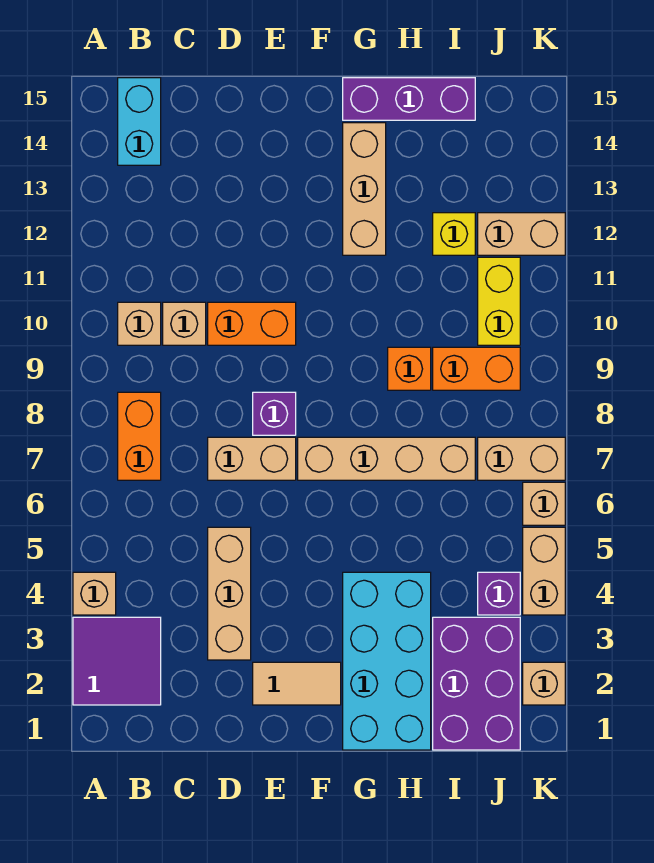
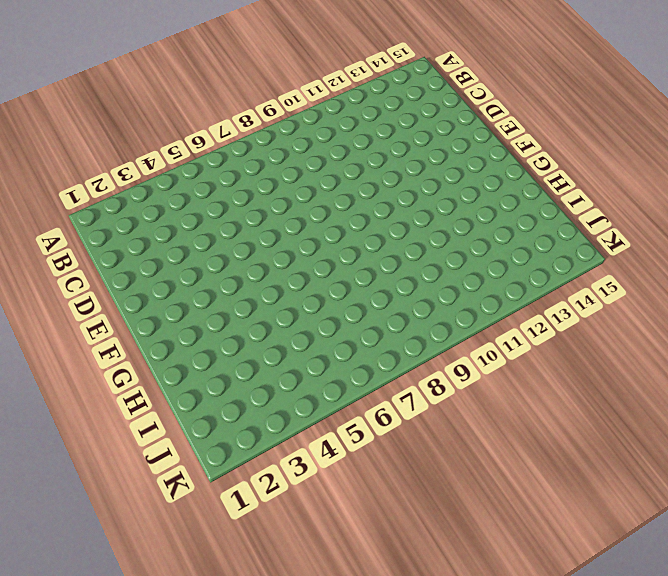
none -> purple 2x2 tile [73,617,161,705]
none -> tan 1x1 brick [73,572,116,615]
none -> orange 1x2 brick [118,392,161,480]

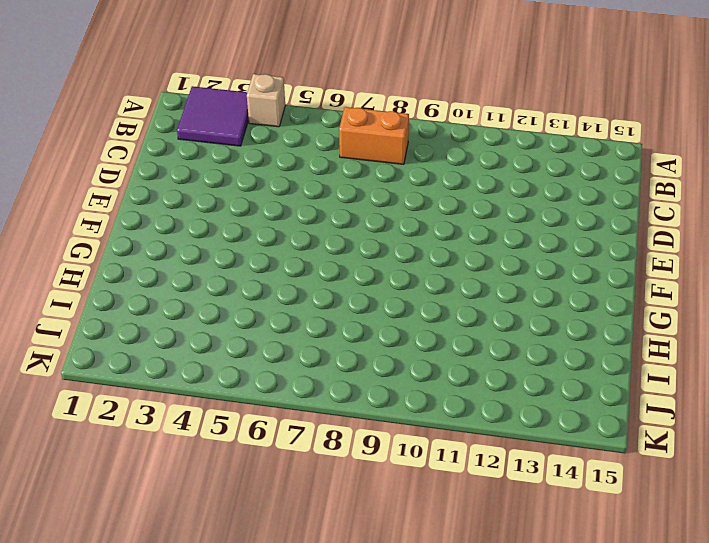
none -> tan 1x1 brick [118,302,161,345]
none -> cyan 1x2 brick [118,78,161,165]
none -> tan 1x1 brick [163,302,206,345]

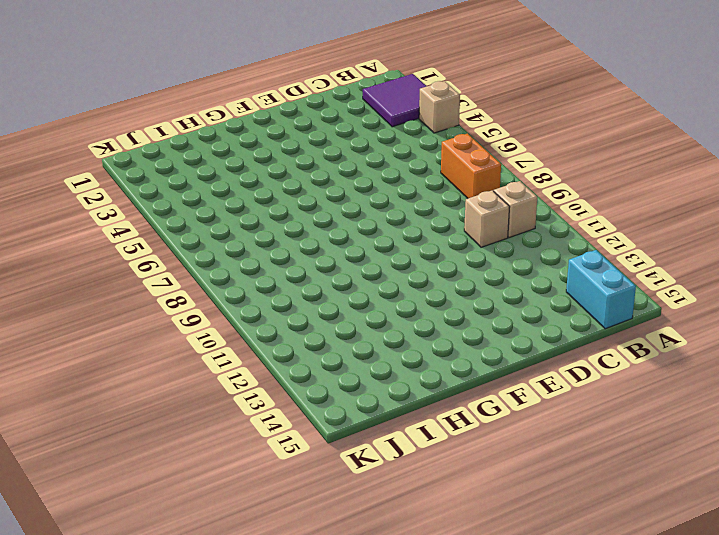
none -> tan 1x3 brick [208,527,251,660]
none -> tan 1x2 brick [208,437,296,480]
none -> orange 1x2 brick [208,302,296,345]

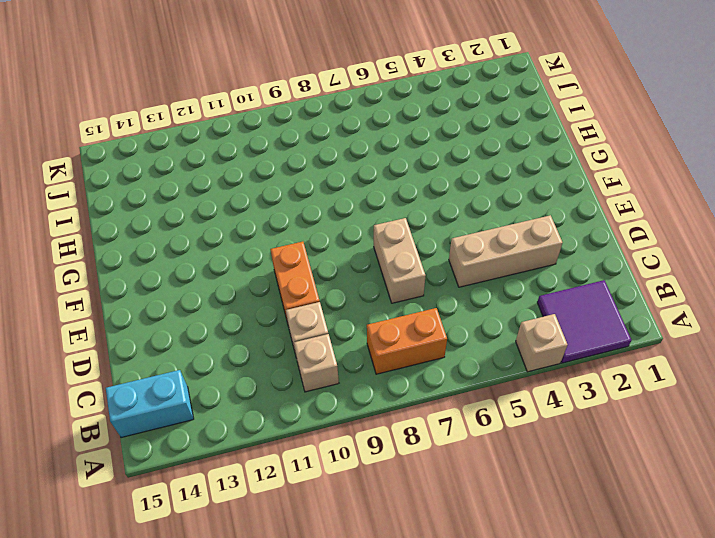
none -> tan 1x2 tile [253,662,341,705]
none -> purple 1x1 brick [253,392,296,435]
none -> tan 1x4 brick [298,437,475,480]

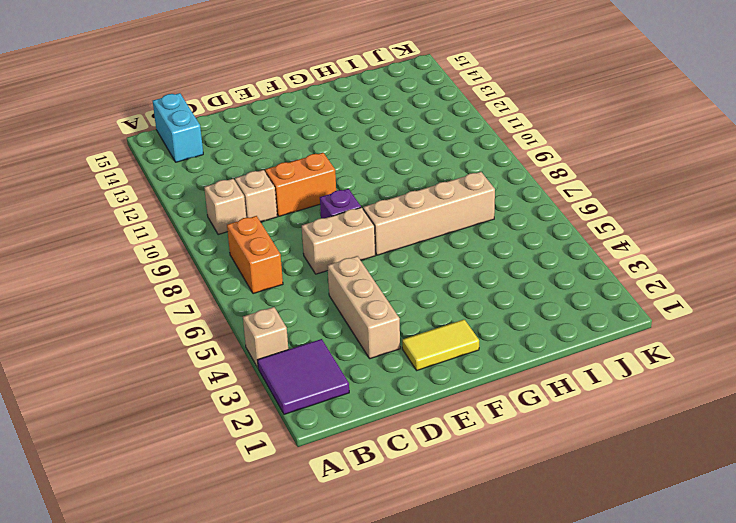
yellow 1x2 tile [402,319,479,370] -> tan 1x2 tile [253,662,341,705]
none -> cyan 2x4 brick [343,572,431,750]
none -> tan 1x3 brick [343,123,386,255]
none -> purple 1x3 brick [343,78,475,120]

